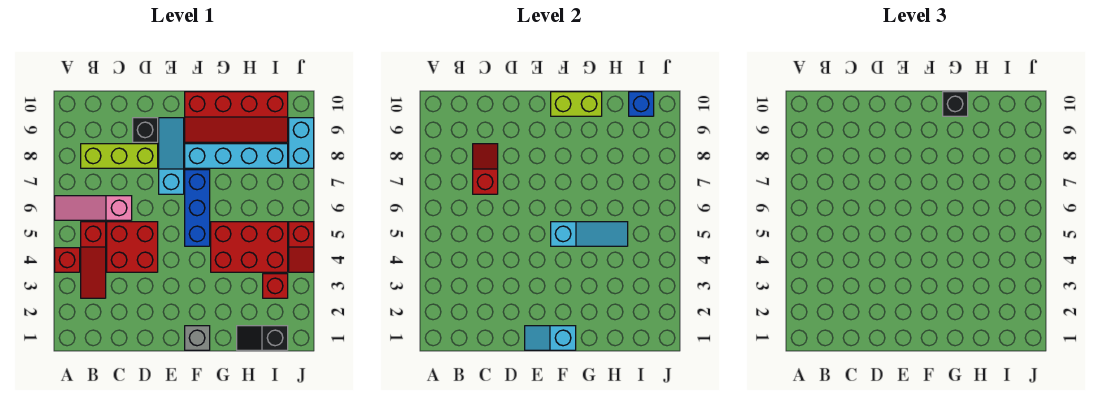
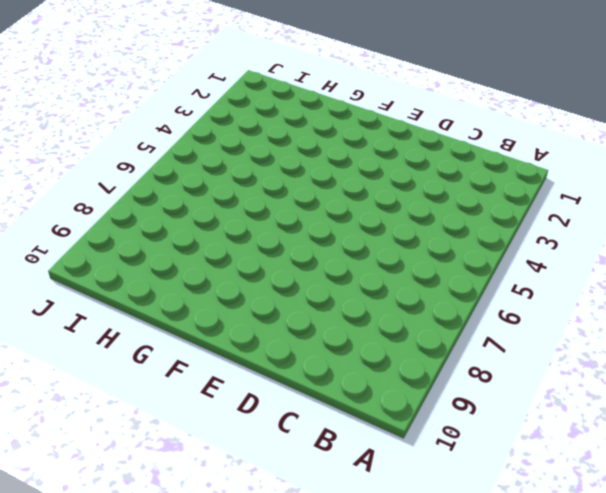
none -> red 1x1 brick [55,248,80,272]
none -> pink 1x3 slope [55,196,132,220]
none -> red 1x3 slope [81,222,106,298]

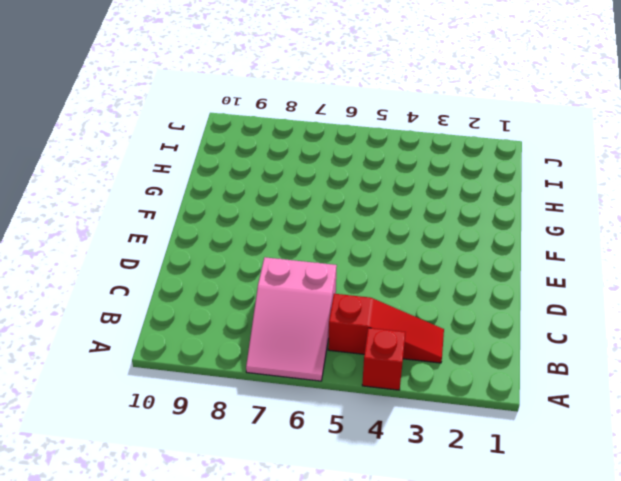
pink 2x3 slope [246,257,337,381] -> pink 1x3 slope [55,196,132,220]
none -> lime 1x3 brick [81,144,158,168]
none -> red 2x2 brick [107,222,158,272]
none -> black 1x1 brick [133,118,158,142]

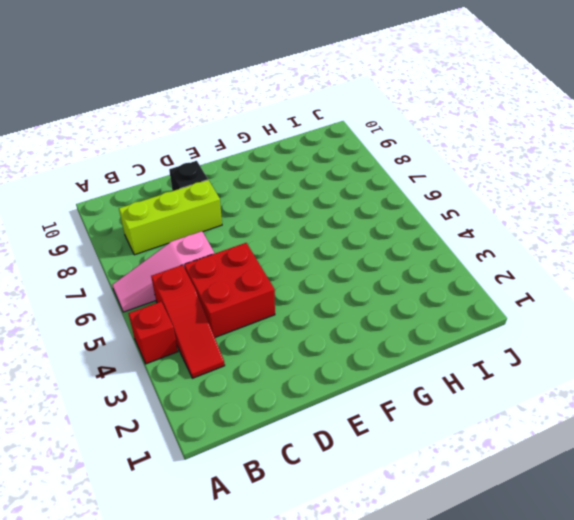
none -> cyan 1x3 slope [159,118,184,194]
none -> grey 1x1 brick [185,326,210,350]
none -> blue 1x3 brick [185,170,210,246]

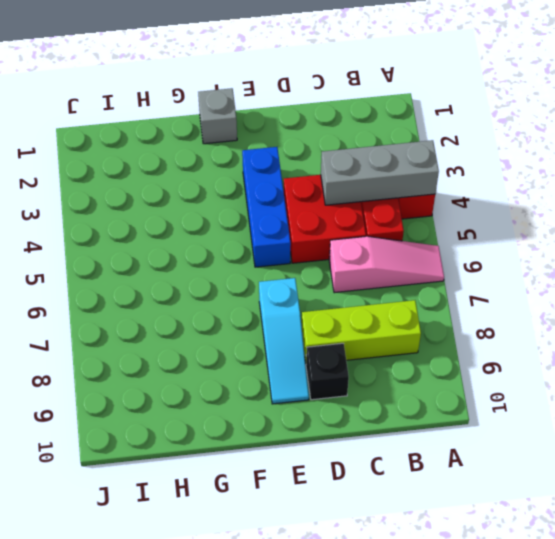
grey 1x3 brick [321,140,439,205] -> none
blue 1x3 brick [242,147,291,267] -> blue 1x3 brick moved to [185,170,210,246]
none -> cyan 1x4 brick [185,144,288,168]
none -> red 2x4 slope [185,92,288,142]
none -> red 2x3 brick [211,222,288,272]

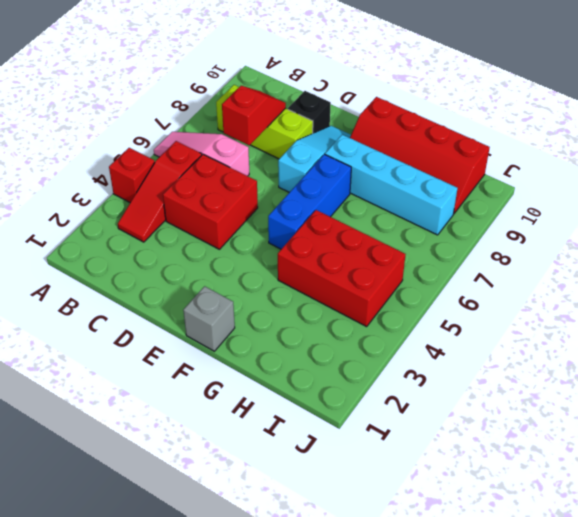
none -> black 1x2 slope [237,326,288,350]
none -> red 1x1 brick [263,274,288,298]
none -> red 1x2 slope [289,222,314,272]

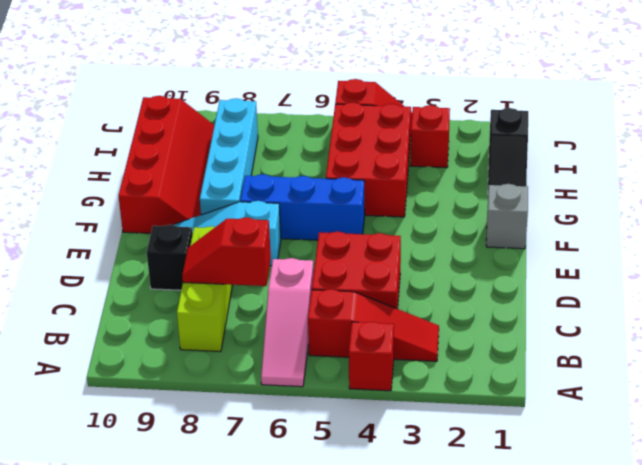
none -> cyan 1x2 brick [289,118,314,168]
none -> cyan 1x2 slope [525,326,576,350]
none -> cyan 1x3 slope [551,222,628,246]

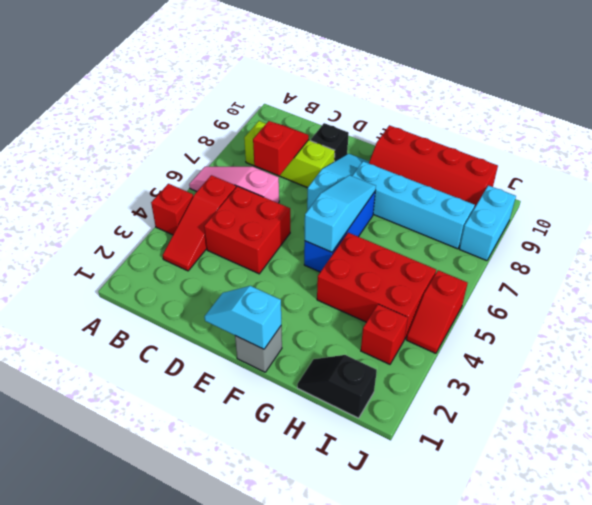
cyan 1x3 slope [305,175,376,252] -> cyan 1x3 slope turned to [551,222,628,246]
none -> lime 1x2 brick [551,92,602,116]
none -> blue 1x1 brick [629,92,654,116]
none -> black 1x1 brick [943,92,968,116]

